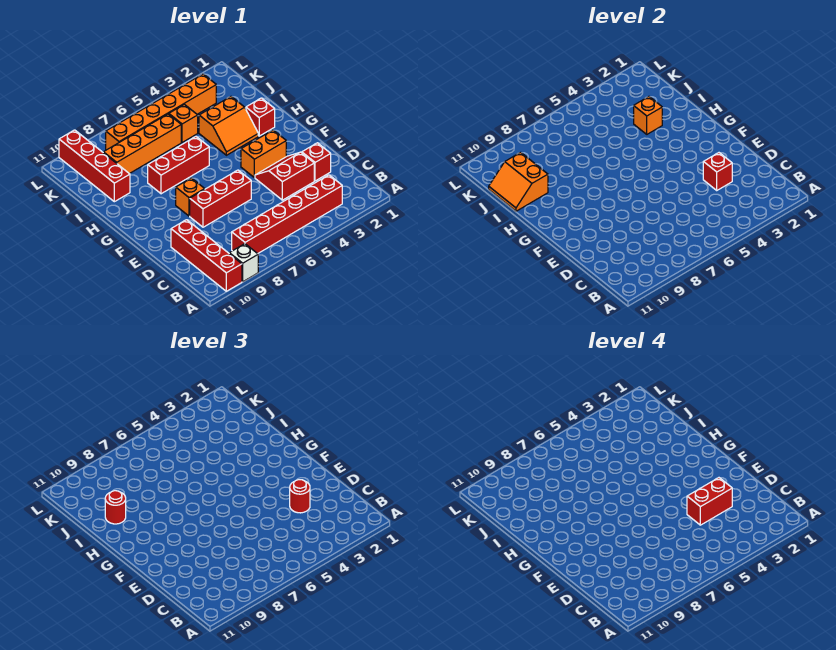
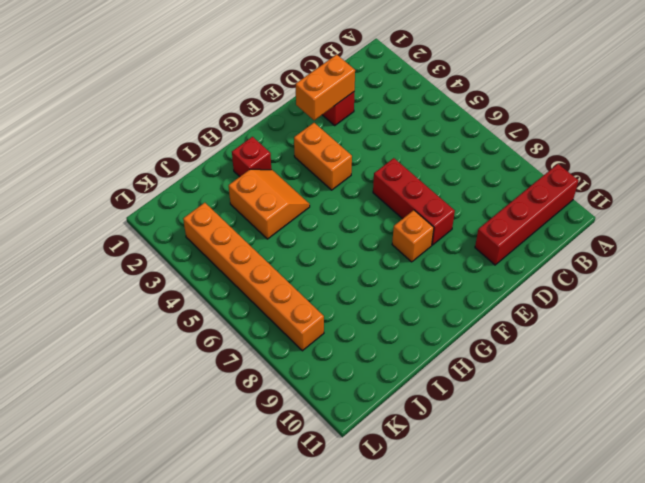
orange 1x2 brick [296,55,355,120] -> none
none -> white 1x1 brick [229,244,258,282]
none -> red 1x6 brick [232,175,342,254]
none -> red 2x2 slope [255,152,314,200]

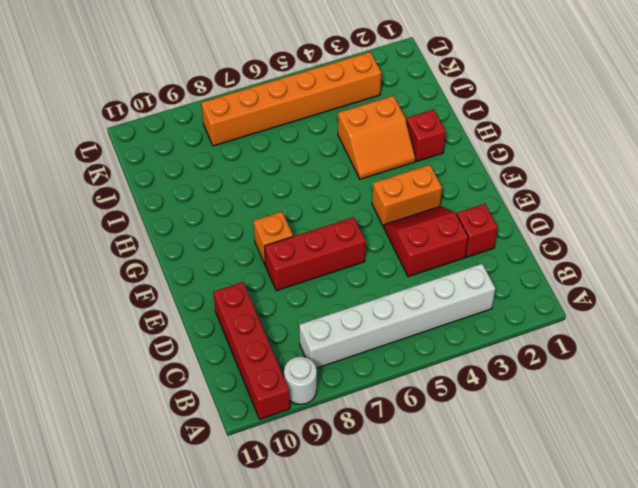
white 1x1 round brick [284,357,317,404] -> white 1x1 brick [229,244,258,282]
white 1x6 brick [299,264,495,368] -> red 1x6 brick [232,175,342,254]
none -> red 1x3 brick [148,137,209,194]
none -> red 1x4 brick [59,130,130,202]
none -> orange 1x1 brick [169,104,198,142]

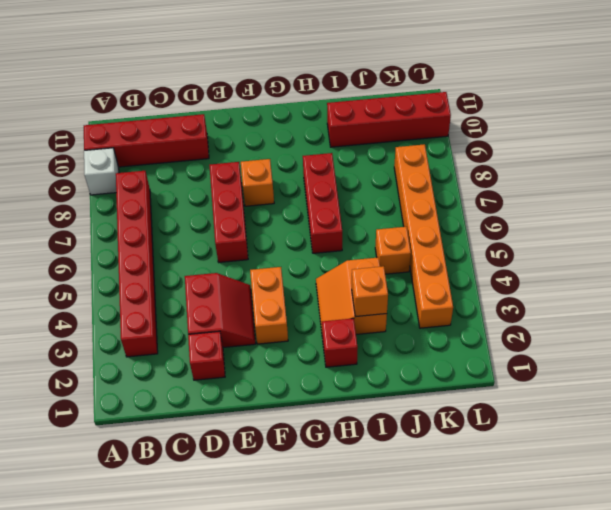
none -> orange 1x4 brick [103,114,181,174]
none -> red 1x1 brick [703,153,732,190]
none -> orange 2x2 slope [489,152,548,211]

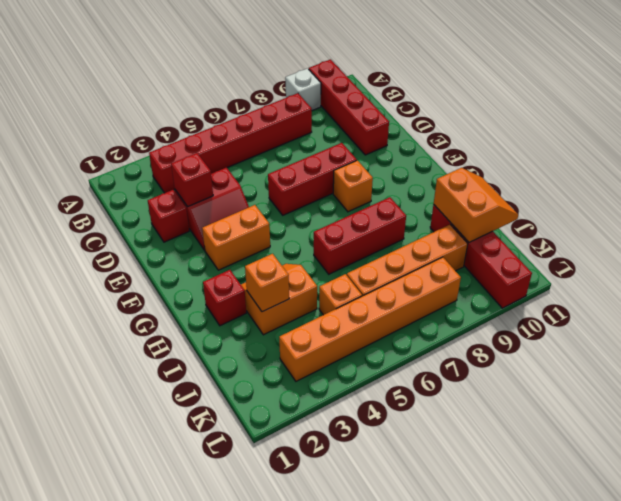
none -> red 1x1 round brick [290,480,310,513]
none -> red 1x1 round brick [105,491,126,524]
none -> red 1x2 brick [687,478,732,525]

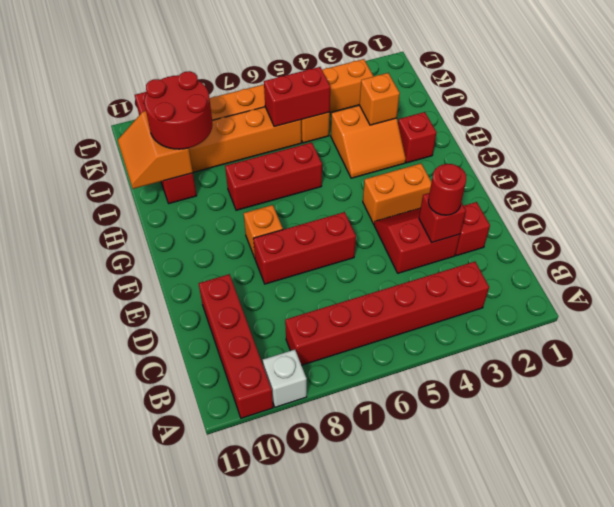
red 2x2 round brick [144,71,213,149] -> red 1x1 round brick [105,491,126,524]
red 1x2 brick [264,67,330,127] -> red 1x2 brick moved to [687,478,732,525]

